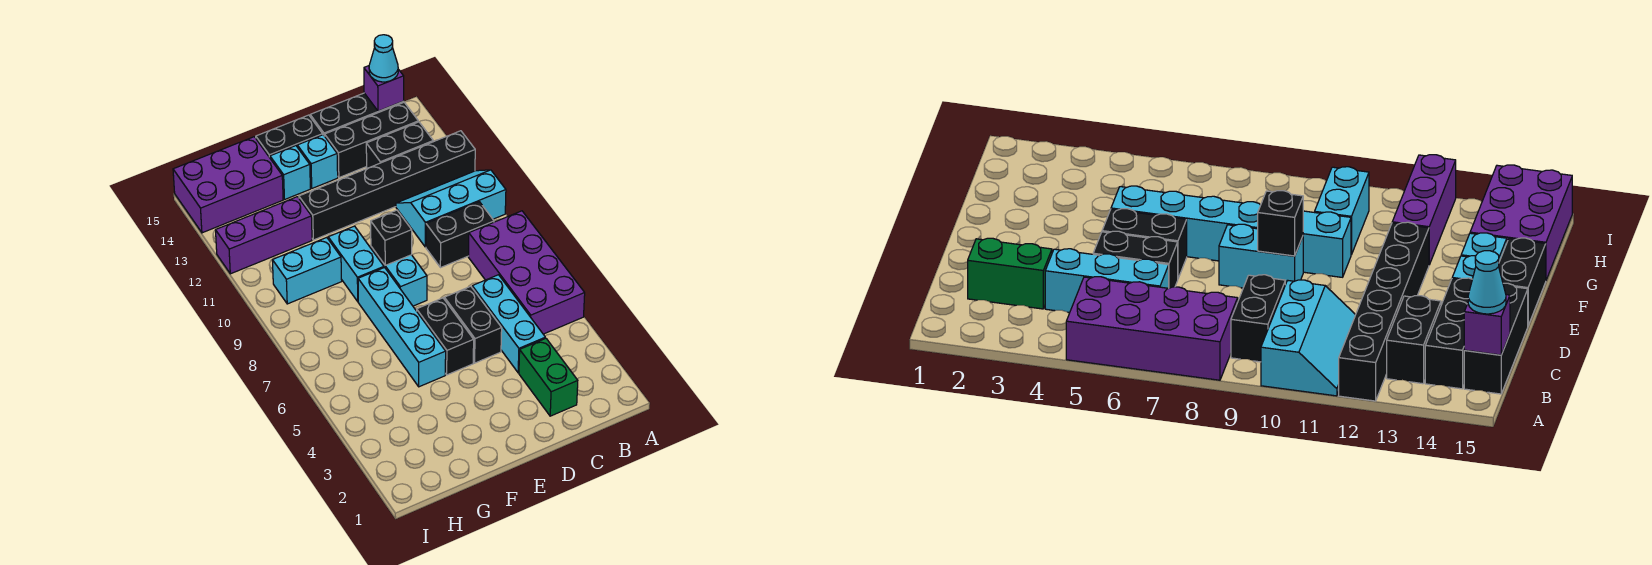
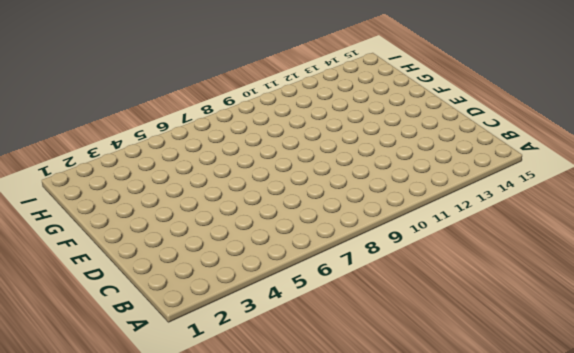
none -> purple 2x4 brick [468,211,585,334]
none -> cyan 2x3 slope [396,170,506,247]
none -> black 1x6 brick [299,131,475,240]

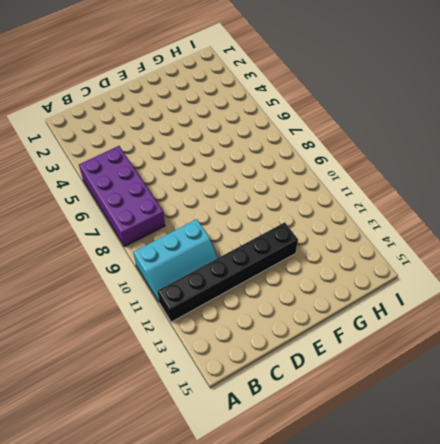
none -> black 1x2 brick [426,202,494,268]
none -> black 1x2 brick [366,122,433,168]
none -> black 1x3 brick [325,102,418,178]

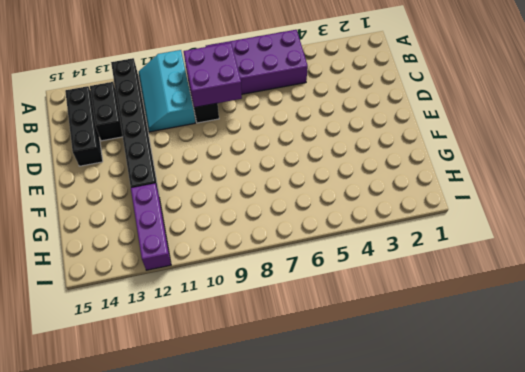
purple 2x2 brick [184,43,242,107] -> none
none -> black 1x3 brick [310,93,404,136]
none -> green 1x2 brick [519,338,578,416]
none -> cyan 1x3 brick [472,275,545,373]

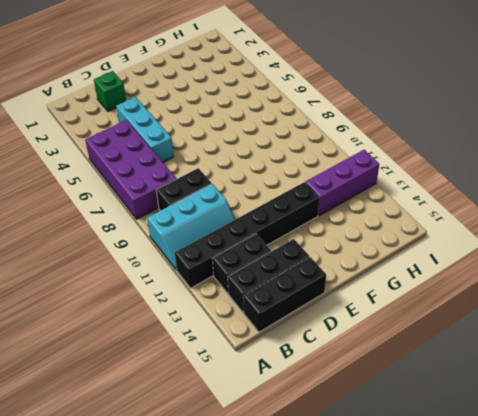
green 1x1 brick [94,71,126,111] -> green 1x2 brick [519,338,578,416]
none -> black 1x2 brick [444,286,502,363]
none -> black 1x2 brick [417,298,474,375]
none -> cyan 1x2 brick [371,247,427,306]

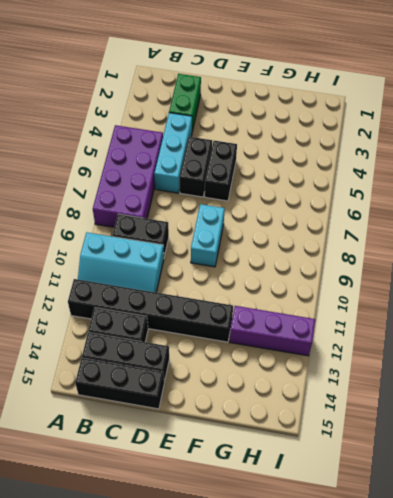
none -> cyan 1x1 brick [297,135,338,188]
none -> black 1x2 brick [256,115,323,158]
none -> cyan 1x4 brick [358,268,446,387]

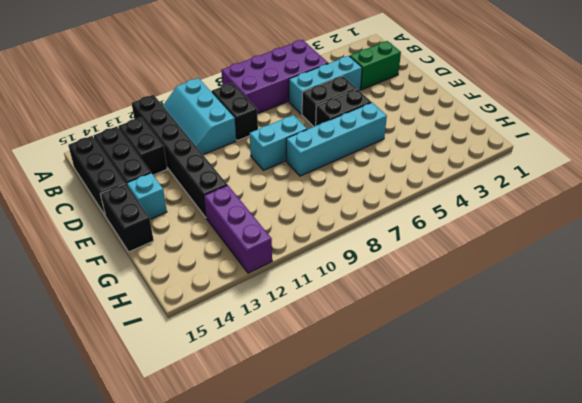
none -> cyan 1x2 brick [328,226,384,301]
none -> cyan 1x1 brick [270,146,310,199]
none -> cyan 1x2 brick [272,237,342,304]

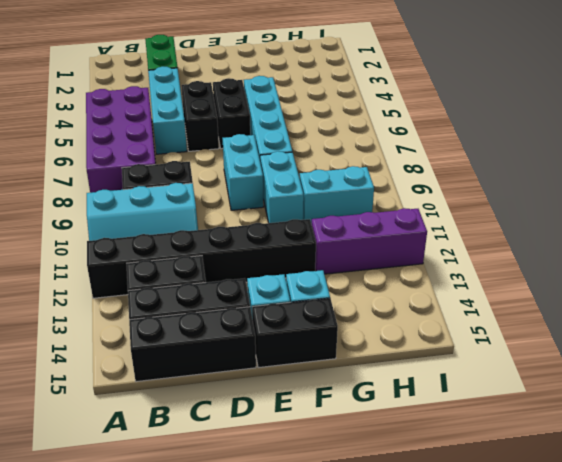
none -> purple 2x3 brick [173,137,283,233]
none -> purple 1x1 brick [364,66,404,111]
none -> black 1x1 brick [371,210,412,265]

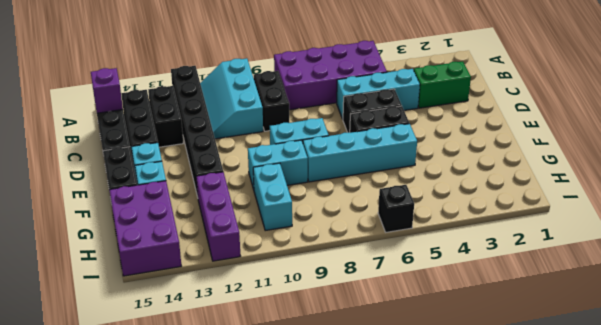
black 1x1 brick [378,185,414,232] -> black 1x1 brick moved to [371,210,412,265]
none -> cyan 1x1 cone [369,35,398,82]

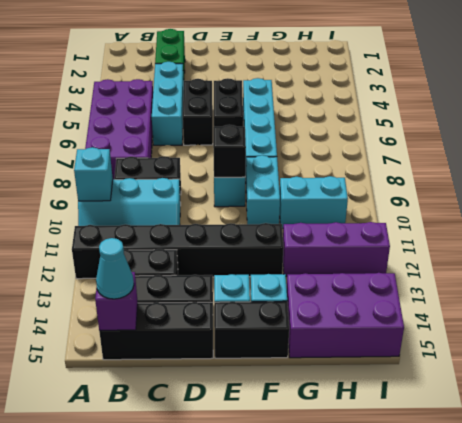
cyan 1x1 brick [74,147,113,201] -> none

